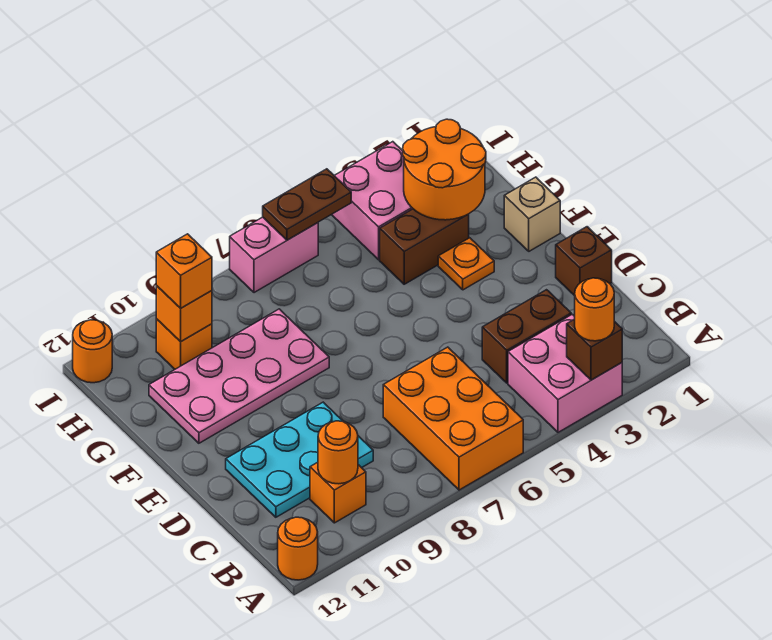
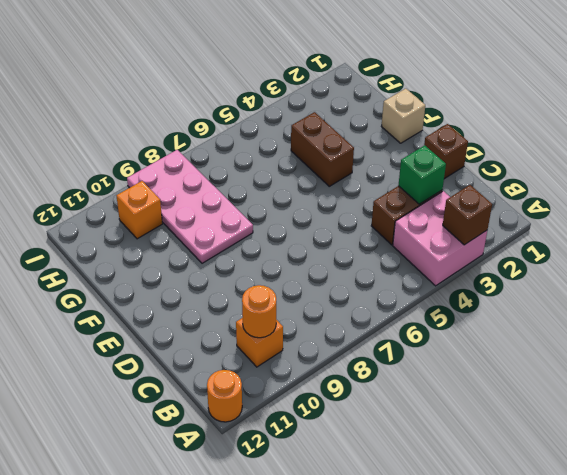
green 1x1 brick [398,145,446,204] -> none
brown 1x2 brick [291,112,354,186] -> brown 1x2 brick turned to [380,209,469,284]
pink 2x4 plate [127,150,253,263] -> pink 2x4 plate turned to [149,309,329,443]
none -> orange 2x3 brick [383,347,523,490]
none -> cyan 2x3 plate [226,402,373,517]
none -> orange 1x1 plate [438,238,494,290]

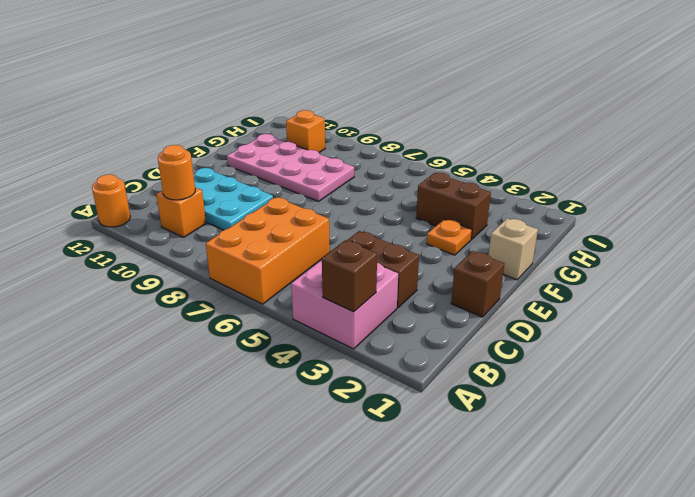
none -> pink 2x2 brick [332,142,413,260]
none -> pink 1x2 brick [230,217,318,293]
none -> orange 1x1 round brick [73,320,112,383]

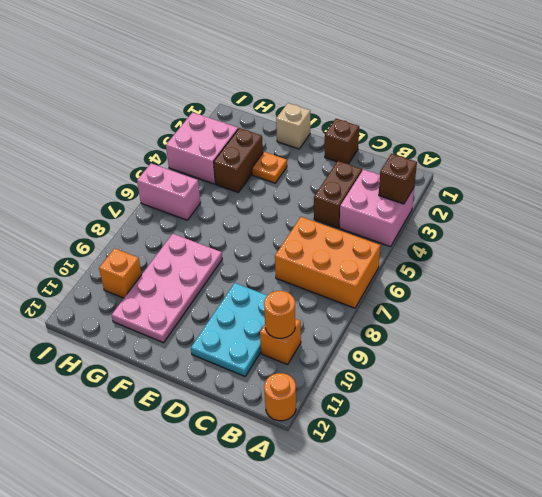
pink 1x2 brick [137,163,201,220] -> pink 1x2 brick turned to [230,217,318,293]
none -> orange 1x1 round brick [73,320,112,383]
none -> orange 2x2 round brick [403,119,486,220]
none -> orange 1x1 brick [156,286,212,342]

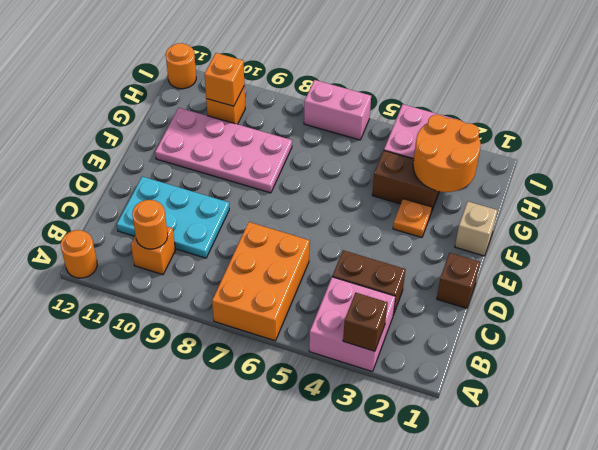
none -> brown 1x2 plate [263,169,351,240]
none -> orange 1x1 round brick [575,278,614,341]
none -> orange 1x1 brick [156,234,212,308]

